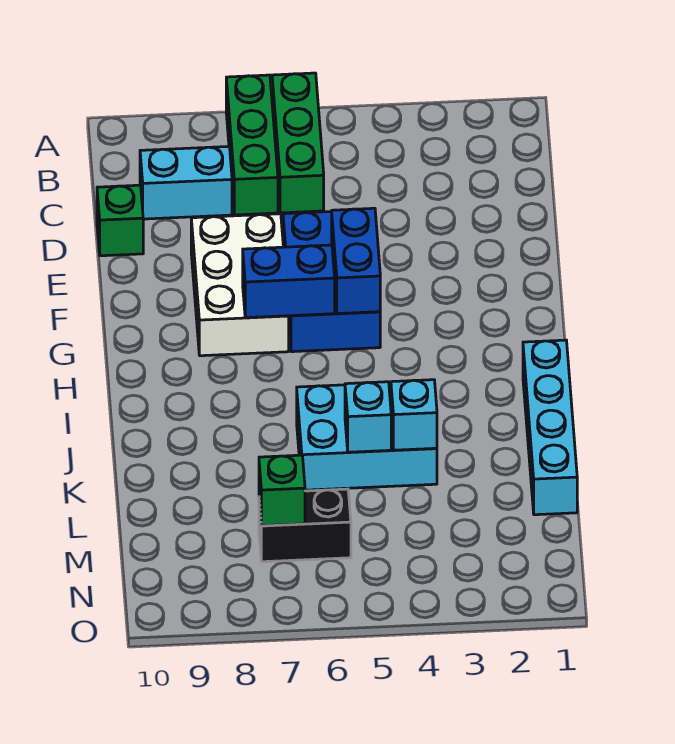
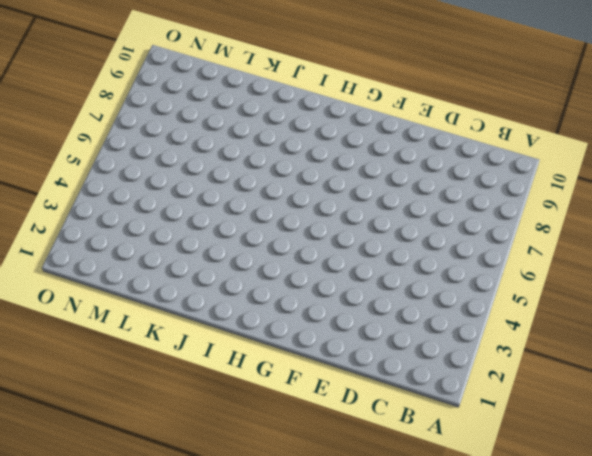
none -> green 1x3 brick [272,73,324,213]
none -> green 1x3 brick [226,75,278,215]
none -> cyan 1x2 brick [140,146,232,219]

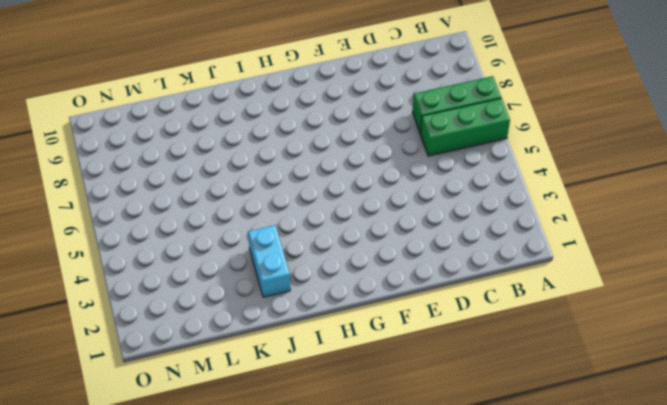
cyan 1x2 brick [248,225,290,297] -> cyan 1x2 brick moved to [140,146,232,219]
none -> green 1x1 brick [97,185,143,256]
none -> blue 2x3 brick [283,211,380,352]
none -> white 2x3 brick [191,214,289,356]

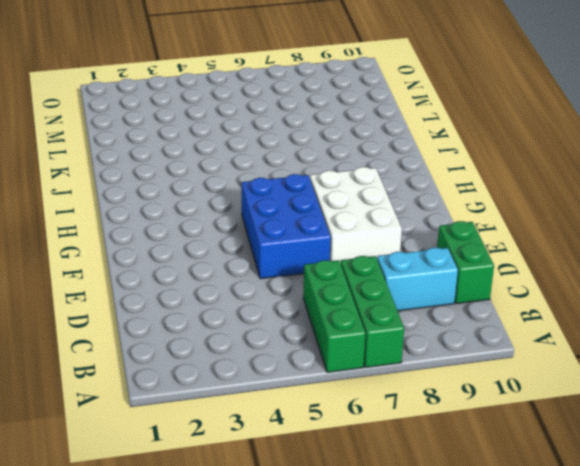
green 1x2 brick [437,221,494,304] -> green 1x1 brick [97,185,143,256]
none -> cyan 1x4 brick [523,340,577,515]
none -> cyan 2x3 brick [297,383,437,490]
none -> black 1x2 brick [259,489,351,562]

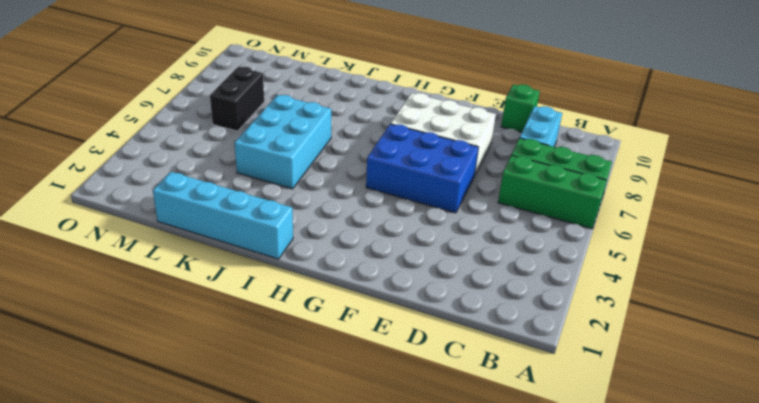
none -> blue 1x2 brick [332,208,380,314]
none -> blue 1x2 brick [243,245,335,318]
none -> cyan 1x1 brick [391,380,437,450]

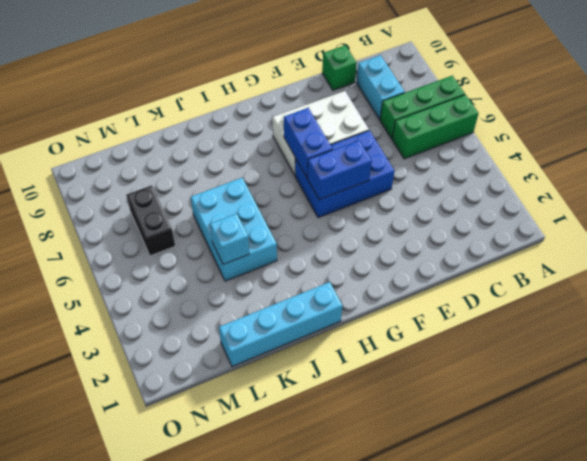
none -> cyan 1x1 brick [345,382,391,452]
none -> green 1x1 brick [259,455,305,526]

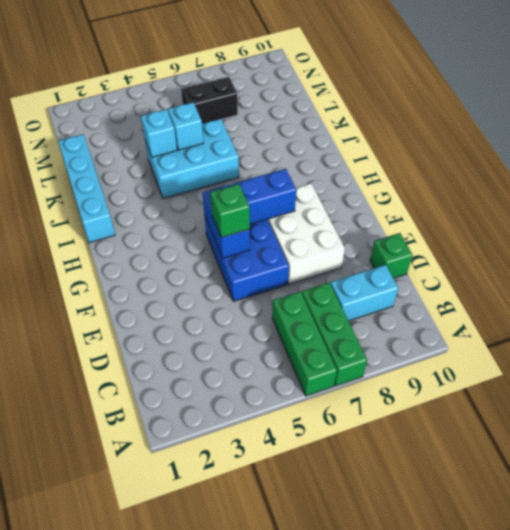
green 1x1 brick [210,184,250,237] -> green 1x1 brick moved to [259,455,305,526]

